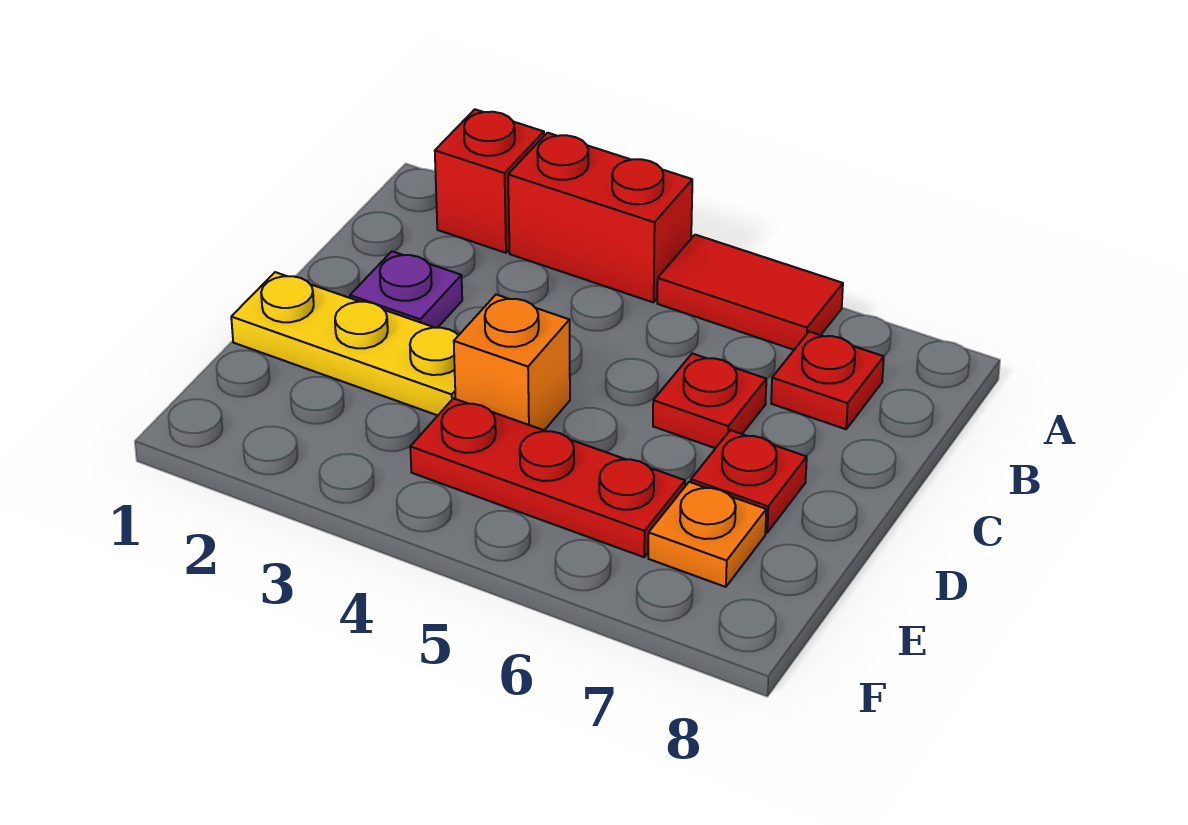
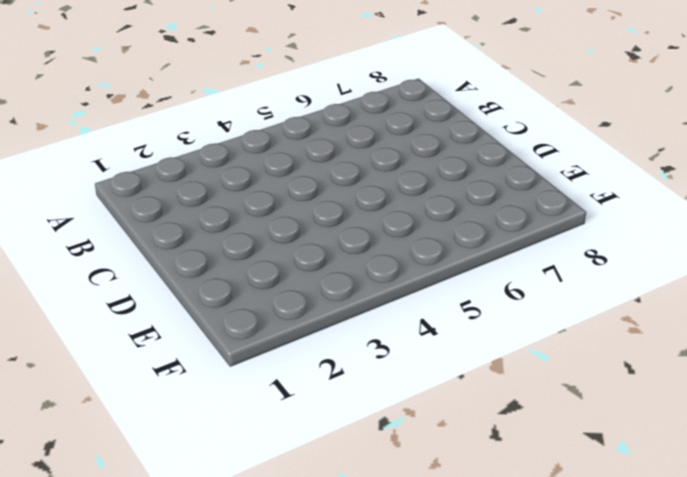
none -> red 1x1 brick [435,109,544,253]
none -> red 1x2 brick [508,133,692,302]

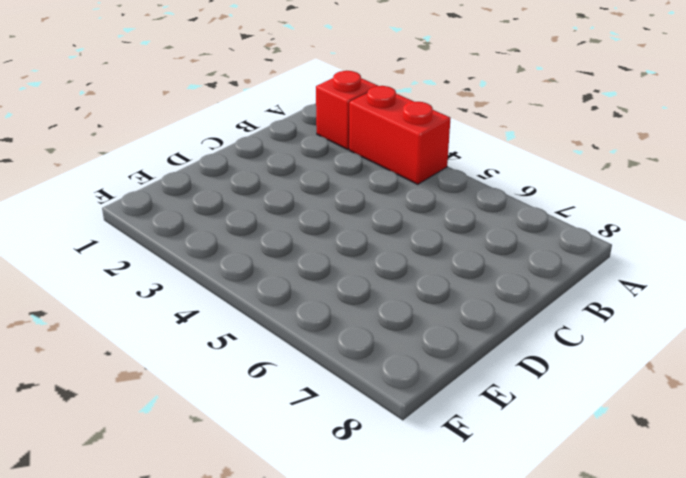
none -> red 1x2 tile [657,235,843,350]
none -> red 1x1 plate [771,332,884,429]

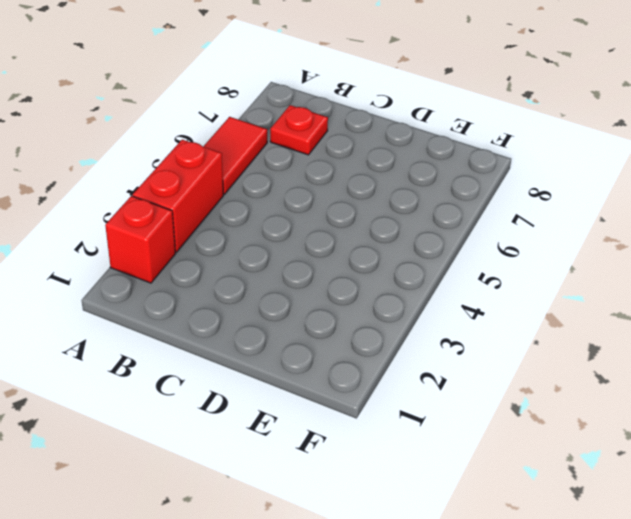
none -> purple 1x1 plate [350,251,462,328]
none -> red 1x1 plate [653,353,766,448]

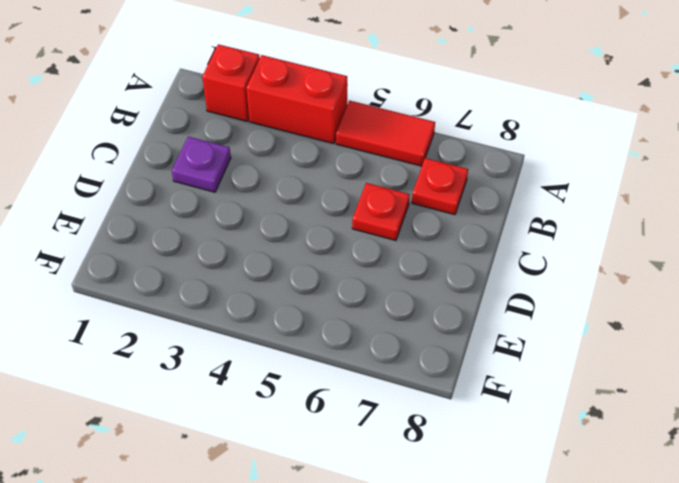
none -> yellow 1x3 plate [231,272,459,415]
none -> orange 1x1 brick [454,295,570,430]

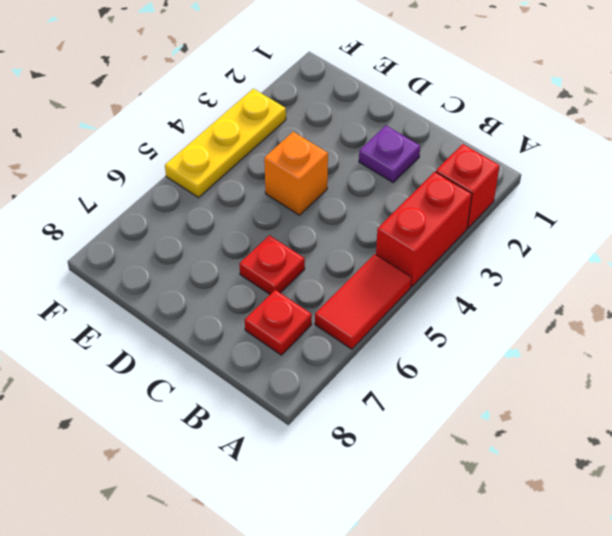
yellow 1x3 plate [165,89,286,198] -> yellow 1x3 plate moved to [231,272,459,415]
none -> red 1x1 plate [691,430,807,533]
none -> red 1x3 plate [410,398,685,557]

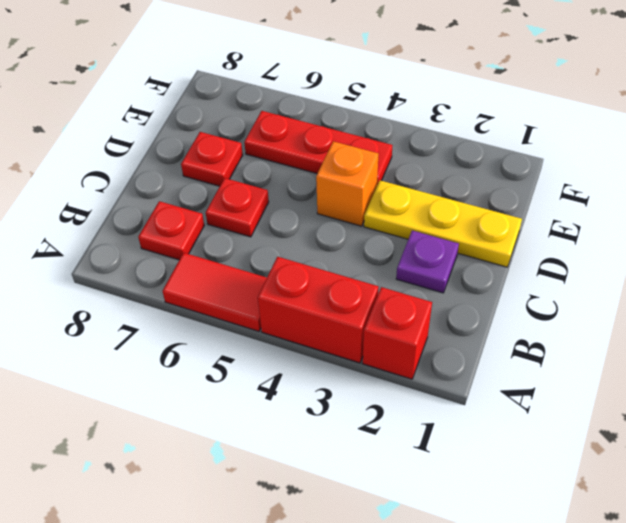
none -> orange 1x1 plate [648,482,766,587]

